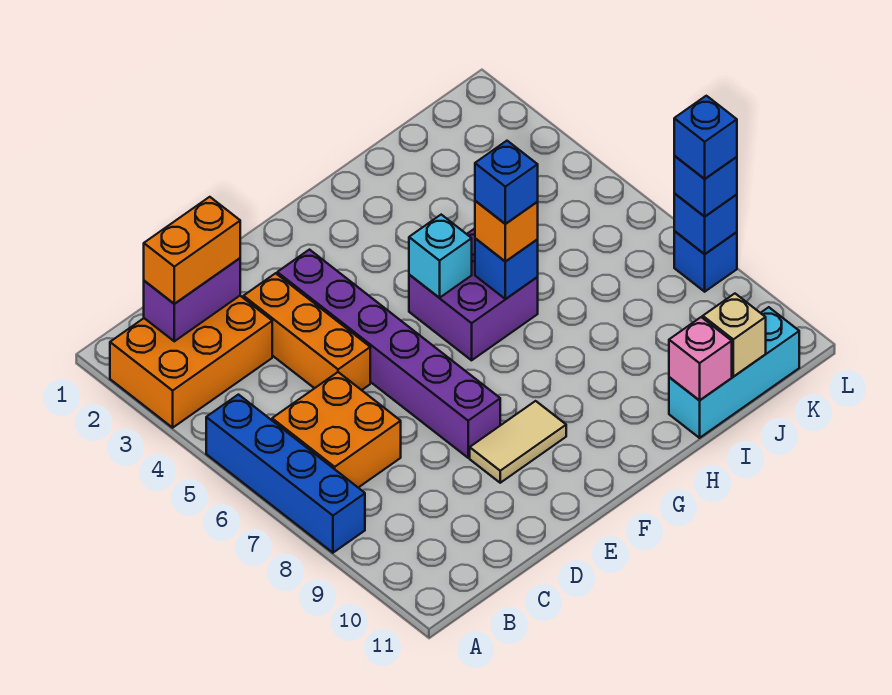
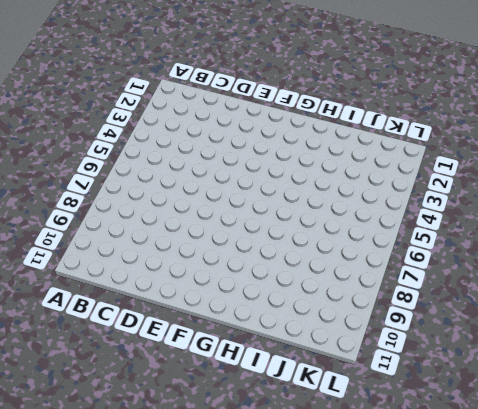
none -> orange 2x3 brick [110,296,272,428]
none -> blue 1x4 brick [206,395,365,553]
none -> orange 2x2 brick [272,372,401,488]

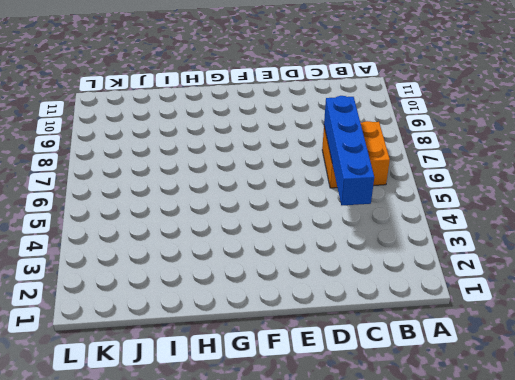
blue 1x4 brick [324,96,374,205] -> blue 1x4 brick moved to [206,395,365,553]
none -> orange 2x3 brick [110,296,272,428]
none -> orange 1x3 brick [243,273,370,390]
none -> purple 1x6 brick [277,250,500,458]

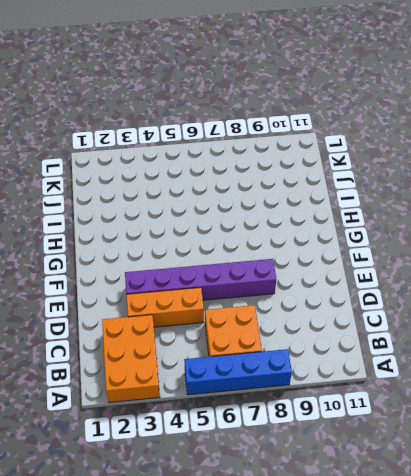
none -> tan 1x2 tile [470,401,566,483]
none -> purple 2x2 brick [409,229,538,360]
none -> cyan 1x3 brick [669,307,799,438]

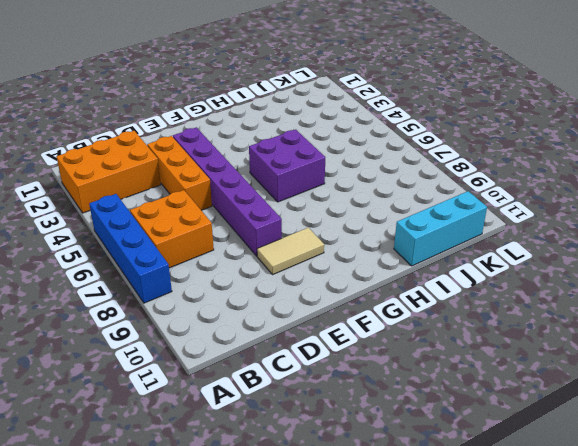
none -> blue 1x1 brick [674,231,737,292]
none -> purple 1x2 brick [144,258,240,341]
none -> cyan 1x1 brick [409,215,472,298]

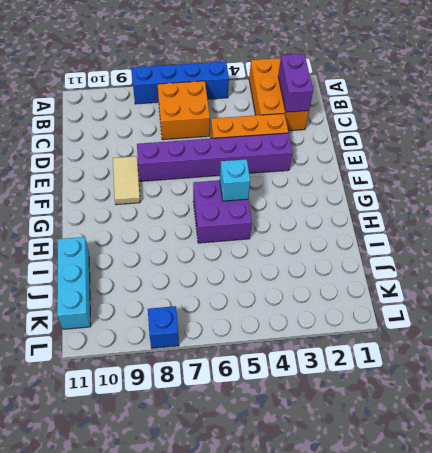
none -> blue 1x1 brick [475,238,538,299]
none -> pink 1x1 brick [669,317,732,401]
none -> tan 1x1 brick [703,294,766,376]

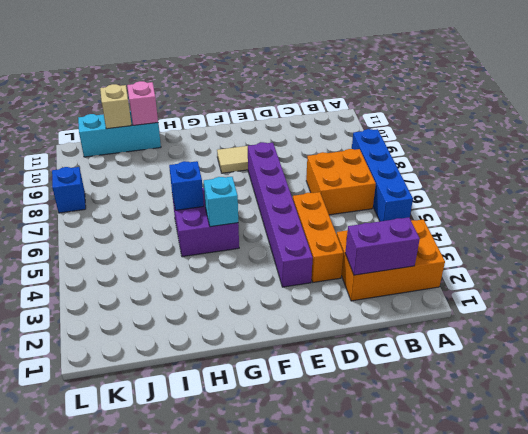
none -> blue 1x1 brick [674,194,737,254]
none -> orange 1x2 brick [144,197,240,304]
none -> orange 1x1 brick [475,201,538,261]

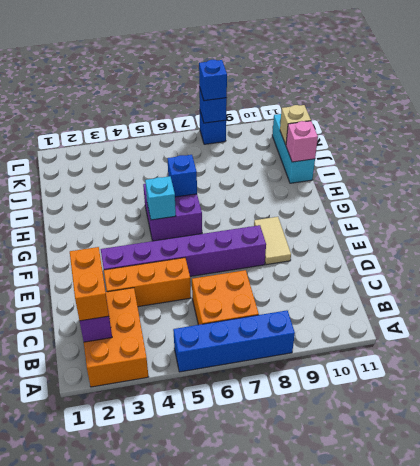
none -> orange 1x1 brick [475,201,538,261]
none -> blue 1x1 brick [475,141,538,224]
none -> blue 1x1 brick [674,96,737,179]

